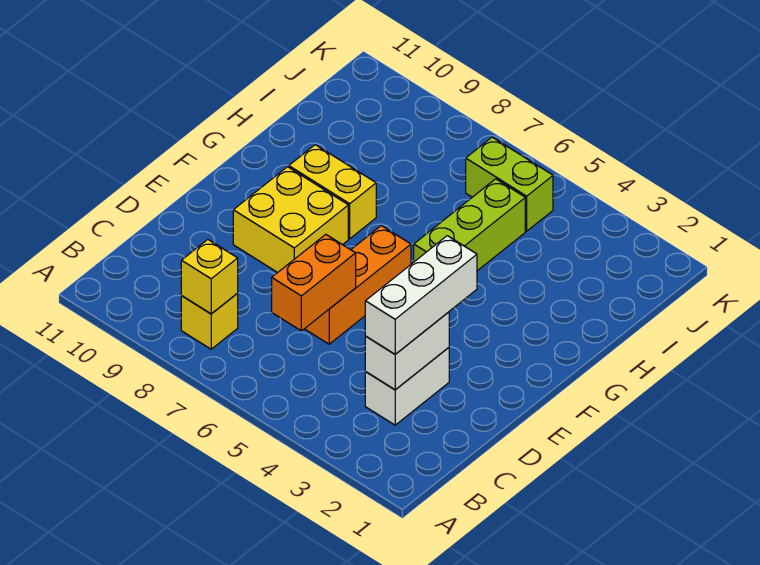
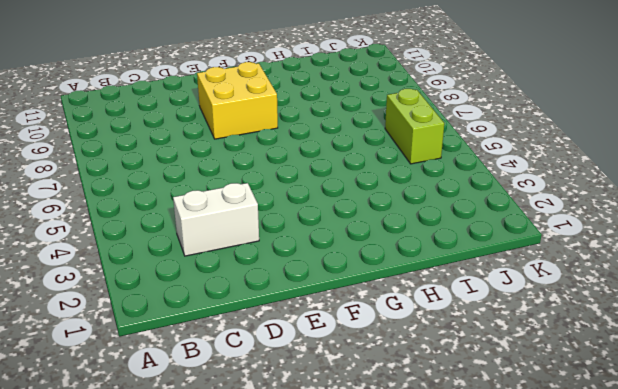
none -> yellow 1x1 brick [181,294,238,349]
none -> orange 1x3 brick [305,226,411,344]

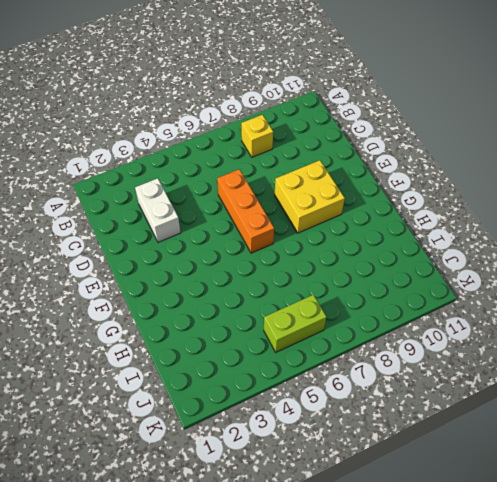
none -> lime 1x3 brick [414,179,525,271]
none -> yellow 1x2 brick [289,145,376,239]

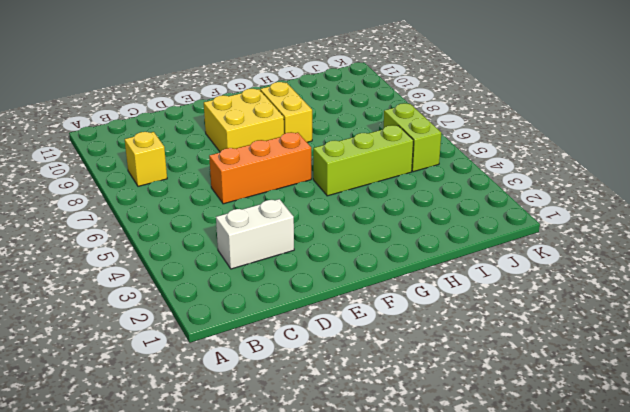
none -> yellow 1x1 brick [181,240,238,314]
none -> white 1x2 brick [365,312,449,390]

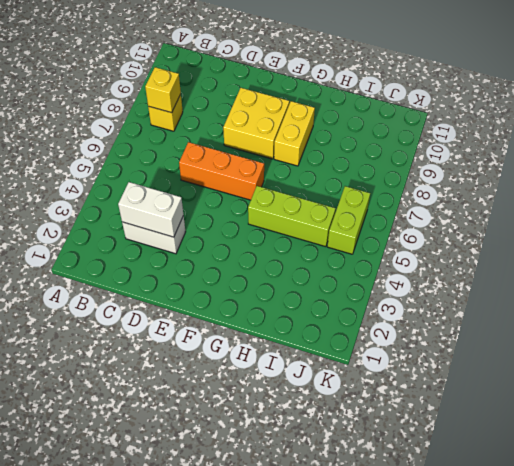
none -> orange 1x2 brick [272,234,356,331]
none -> white 1x3 brick [365,236,477,354]

